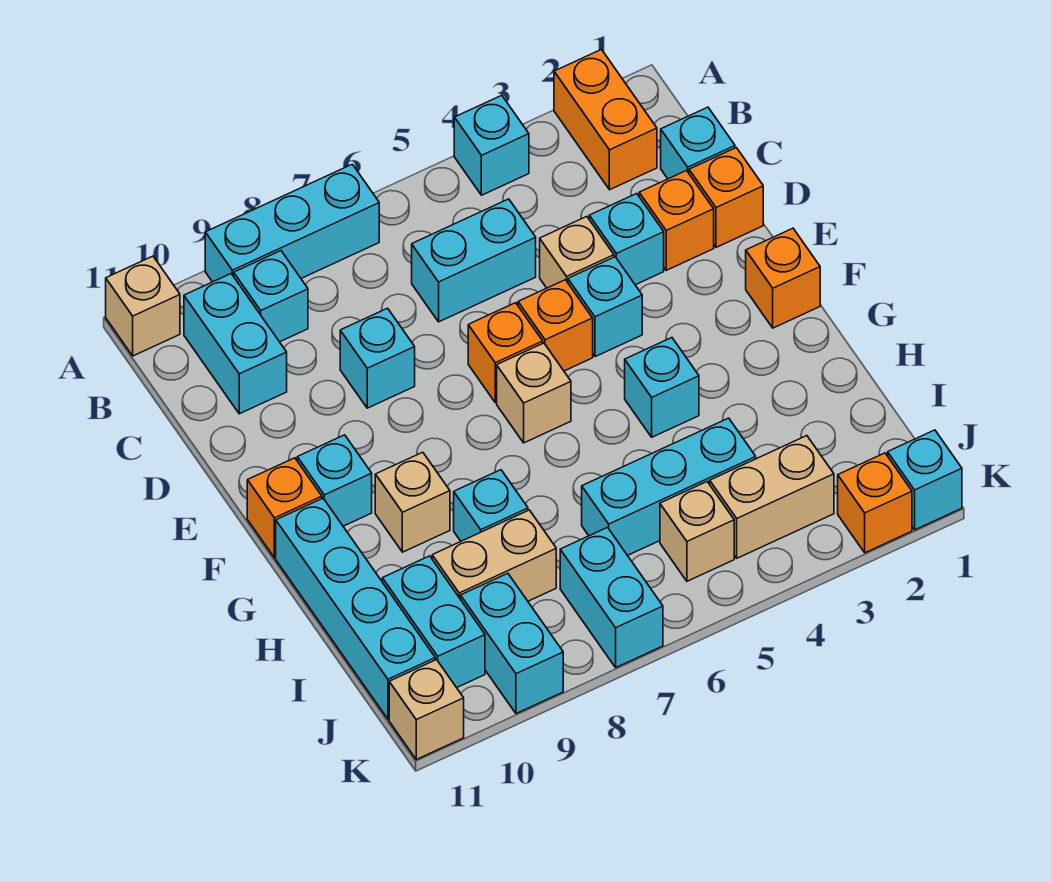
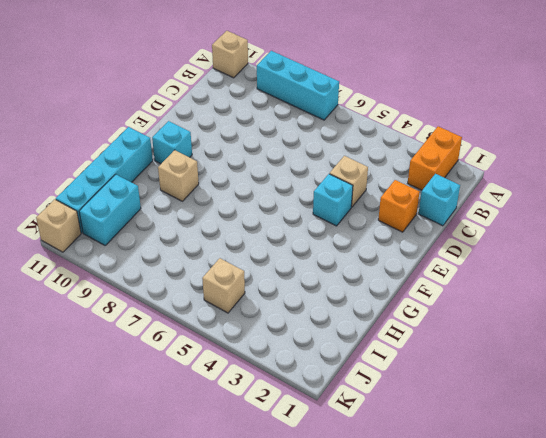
none -> cyan 1x1 brick [454,95,529,195]
none -> cyan 1x1 brick [234,251,308,342]
none -> cyan 1x2 brick [184,274,287,414]
none -> cyan 1x2 brick [412,199,536,322]

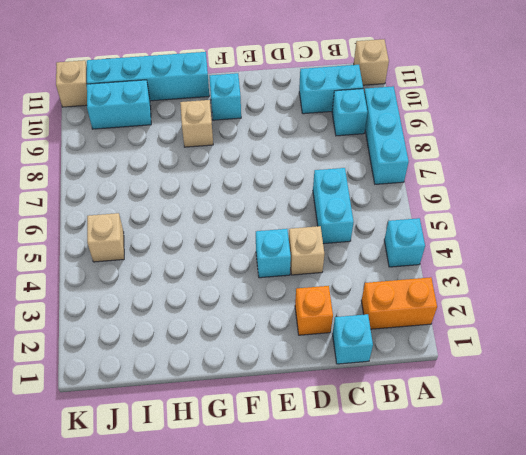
none -> orange 1x1 brick [689,148,763,247]
none -> cyan 1x1 brick [589,193,664,285]
none -> cyan 1x1 brick [340,308,415,408]
none -> orange 1x1 brick [518,280,593,371]

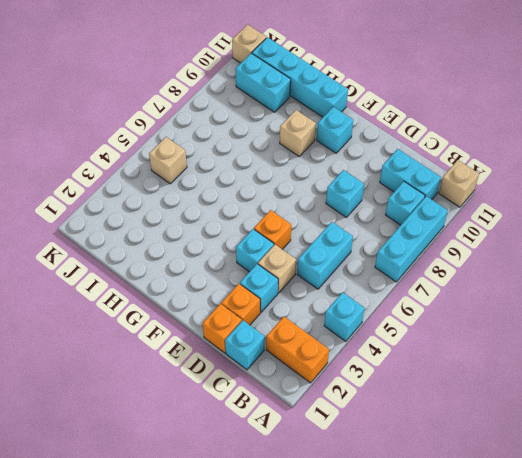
none -> orange 1x1 brick [468,303,543,403]
none -> orange 1x1 brick [746,228,820,328]
none -> tan 1x1 brick [497,343,571,443]
none -> orange 1x1 brick [247,458,322,558]

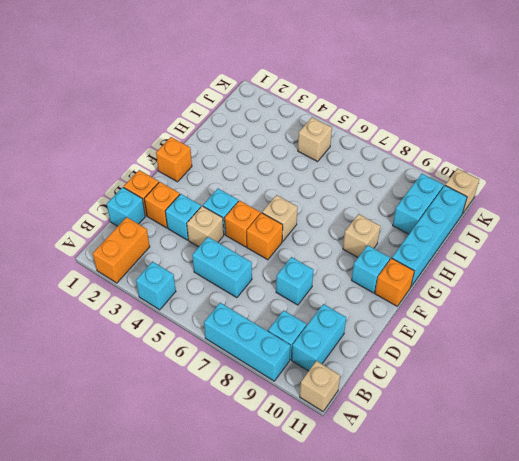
none -> cyan 1x1 brick [625,338,699,437]
none -> cyan 1x1 brick [454,470,528,541]
none -> cyan 1x3 brick [582,418,756,555]
none -> tan 1x2 brick [432,510,556,601]

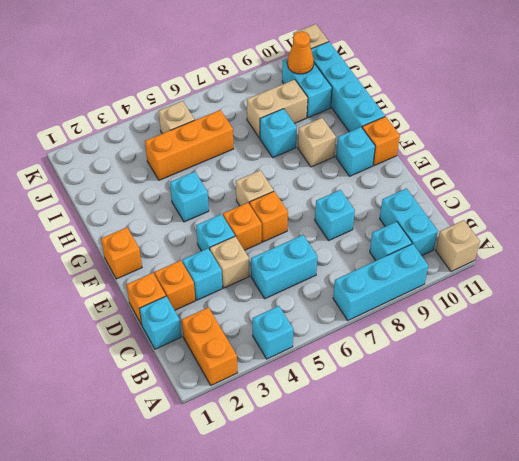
orange 1x3 brick [145,110,234,180] -> cyan 1x3 brick [582,418,756,555]
orange 1x1 cone [287,31,314,74] -> none
none -> tan 1x2 brick [710,436,834,558]
none -> cyan 1x2 brick [560,528,663,667]
none -> cyan 1x2 brick [461,573,563,714]
none -> cyan 1x1 brick [888,430,962,530]

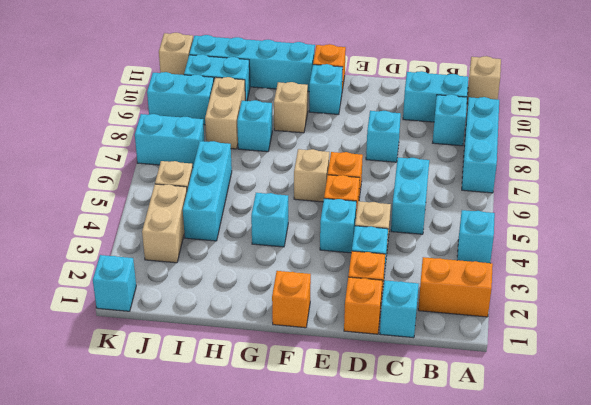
none -> orange 1x1 brick [838,453,912,553]

